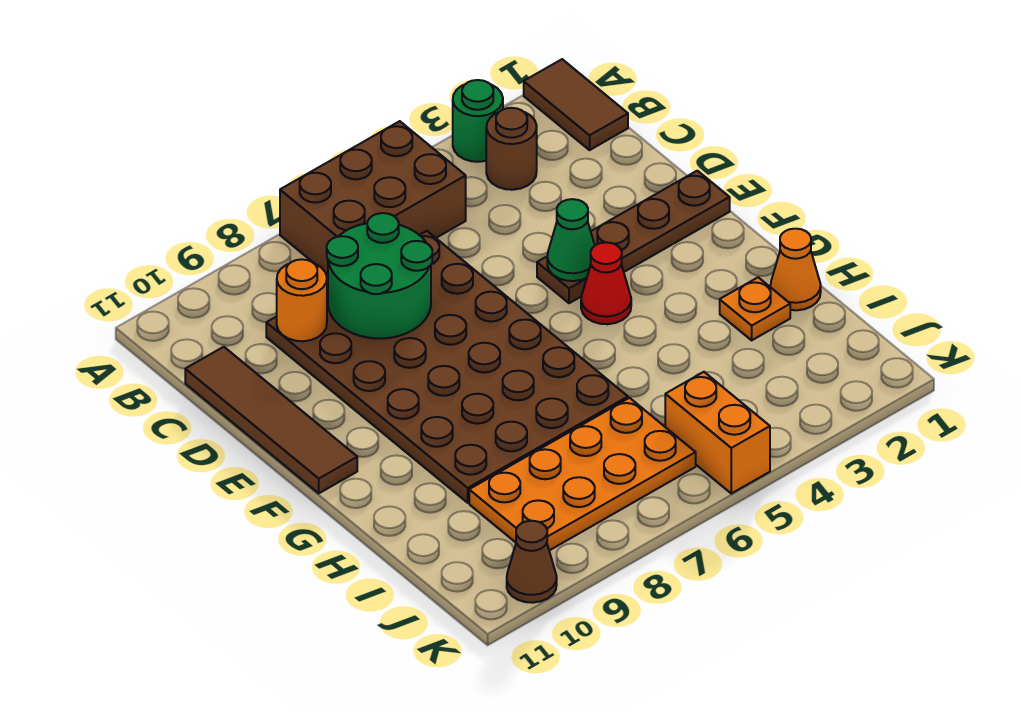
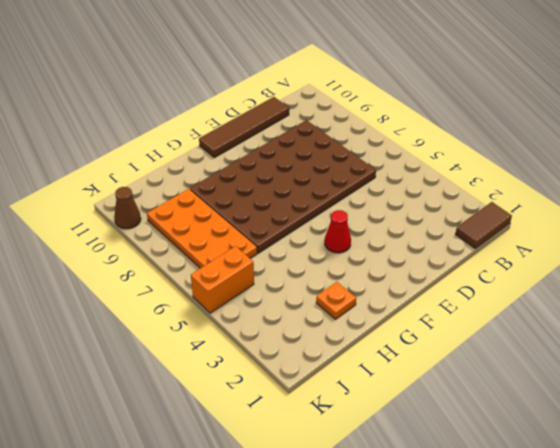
none -> green 1x1 round brick [453,80,503,162]
none -> brown 2x3 brick [280,121,466,274]
none -> brown 1x1 round brick [486,108,537,190]

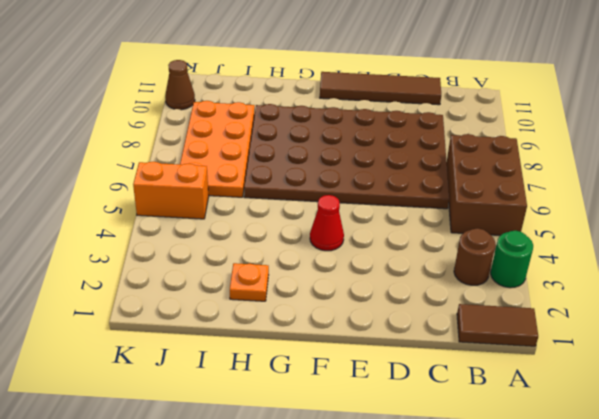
none -> brown 1x4 plate [537,171,730,303]
none -> orange 1x1 cone [770,229,821,310]
none -> green 2x2 round brick [327,213,432,338]

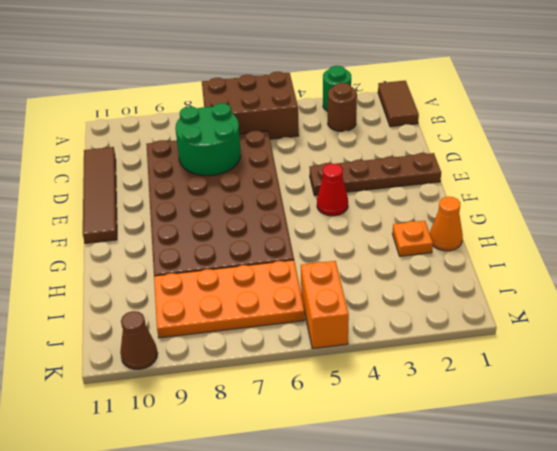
none -> orange 1x1 round brick [277,259,327,341]
none -> green 1x1 cone [547,199,595,281]

